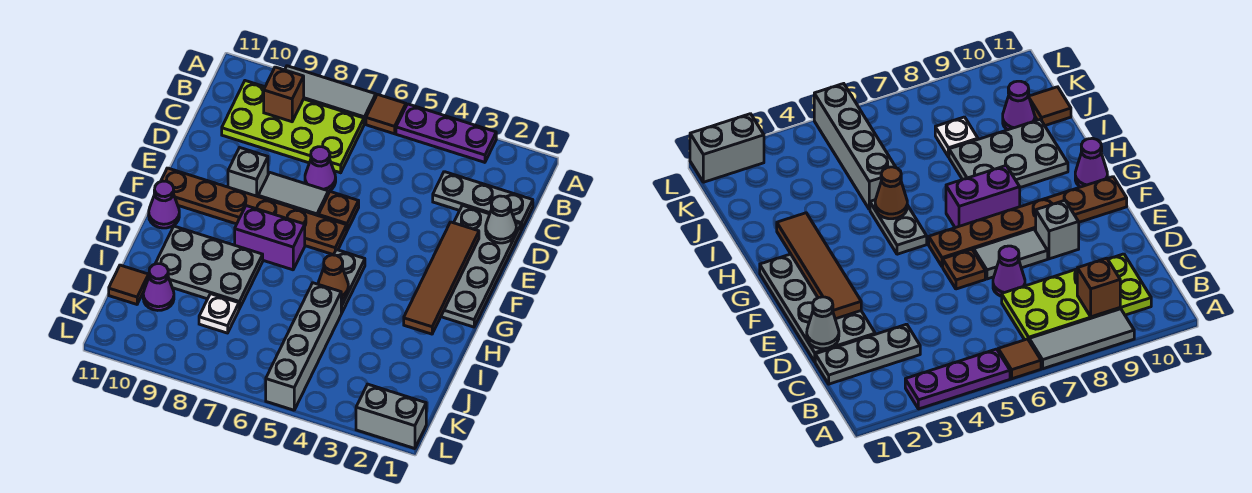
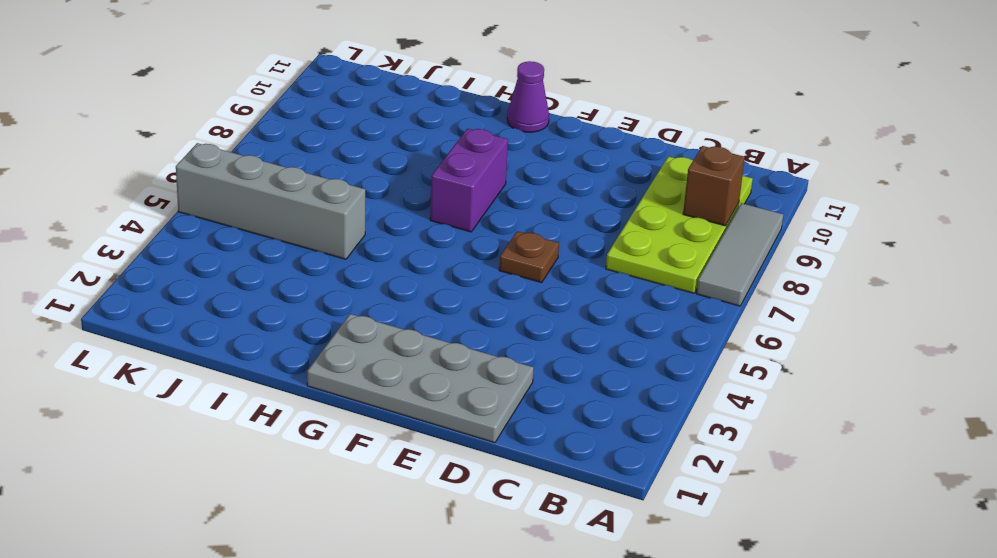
none -> purple 1x3 plate [396,104,496,162]
none -> brown 1x1 tile [366,94,406,134]
none -> grey 1x3 plate [433,172,533,230]

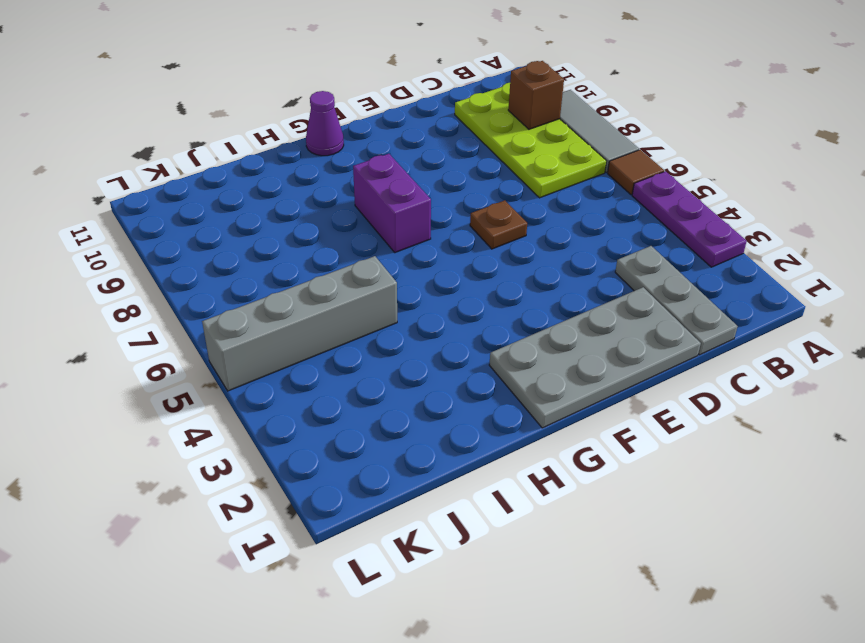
none -> purple 1x1 cone [305,147,336,192]
none -> grey 1x2 tile [258,173,328,216]
none -> grey 1x1 brick [228,147,268,197]

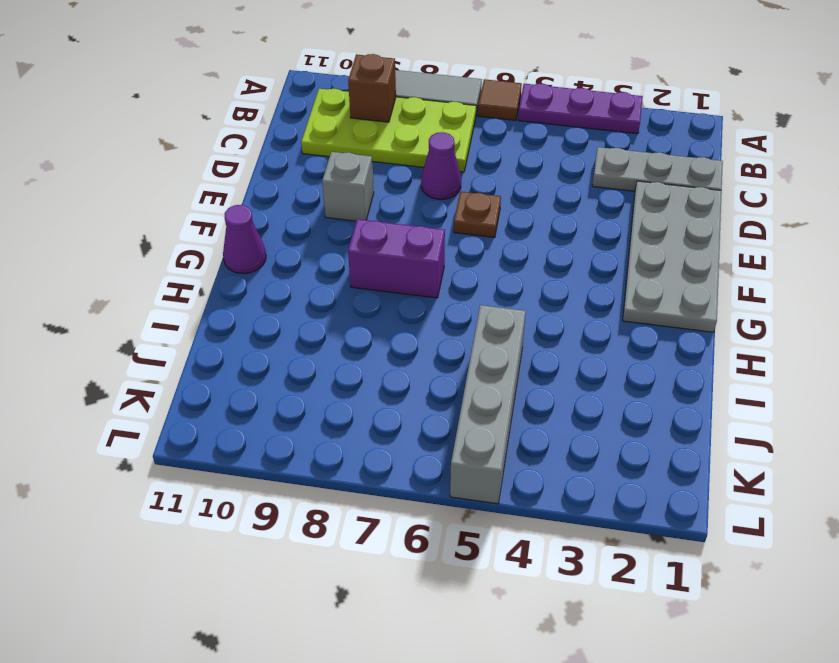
none -> grey 1x2 tile [258,173,328,216]
none -> brown 1x6 plate [161,168,347,255]
none -> grey 1x2 plate [334,250,365,313]

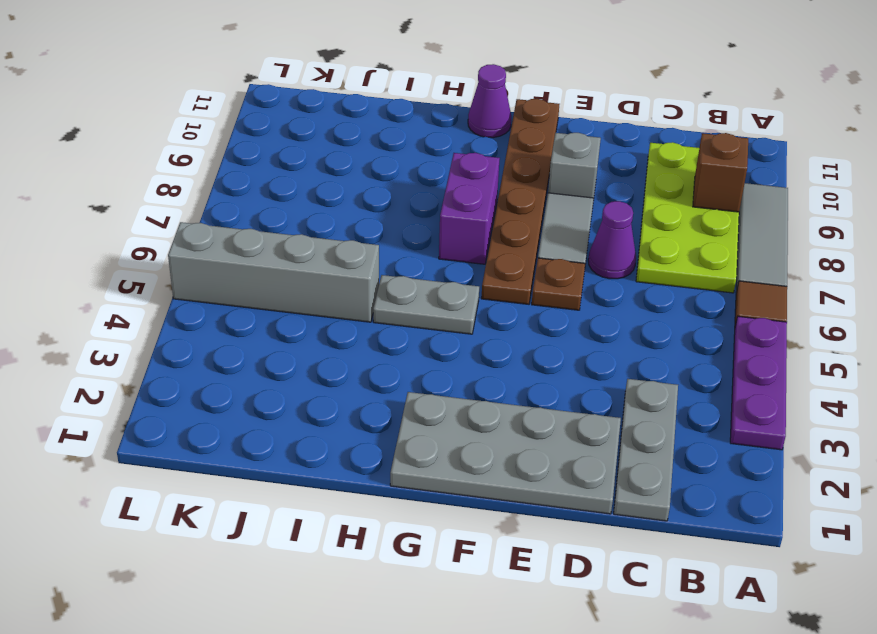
none -> grey 2x3 plate [155,226,263,309]
none -> white 1x1 plate [199,294,239,333]
none -> purple 1x1 cone [143,264,174,310]

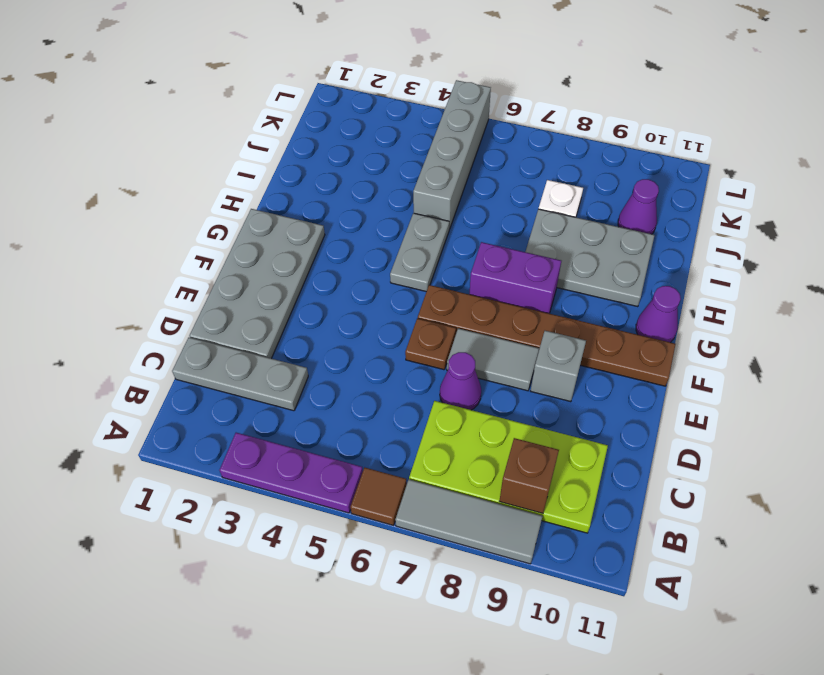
none -> brown 1x1 tile [109,265,149,304]
none -> grey 1x2 brick [356,384,426,449]
none -> grey 1x1 cone [486,196,516,243]

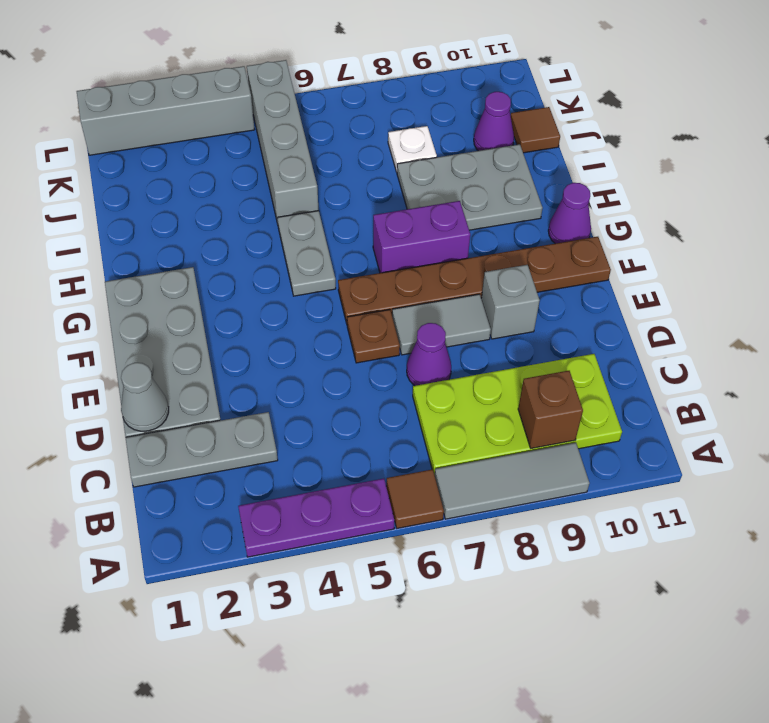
grey 1x4 brick [77,66,254,155] -> grey 1x2 brick [356,384,426,449]
none -> brown 1x4 tile [404,222,479,334]
none -> brown 1x1 cone [318,255,349,300]

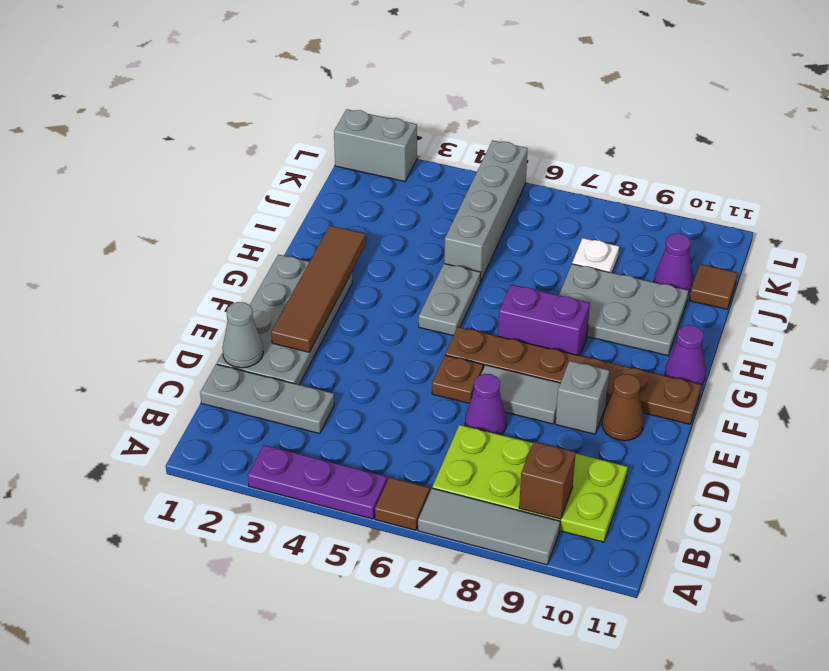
brown 1x1 cone [602,374,644,441] -> brown 1x1 cone moved to [318,255,349,300]

